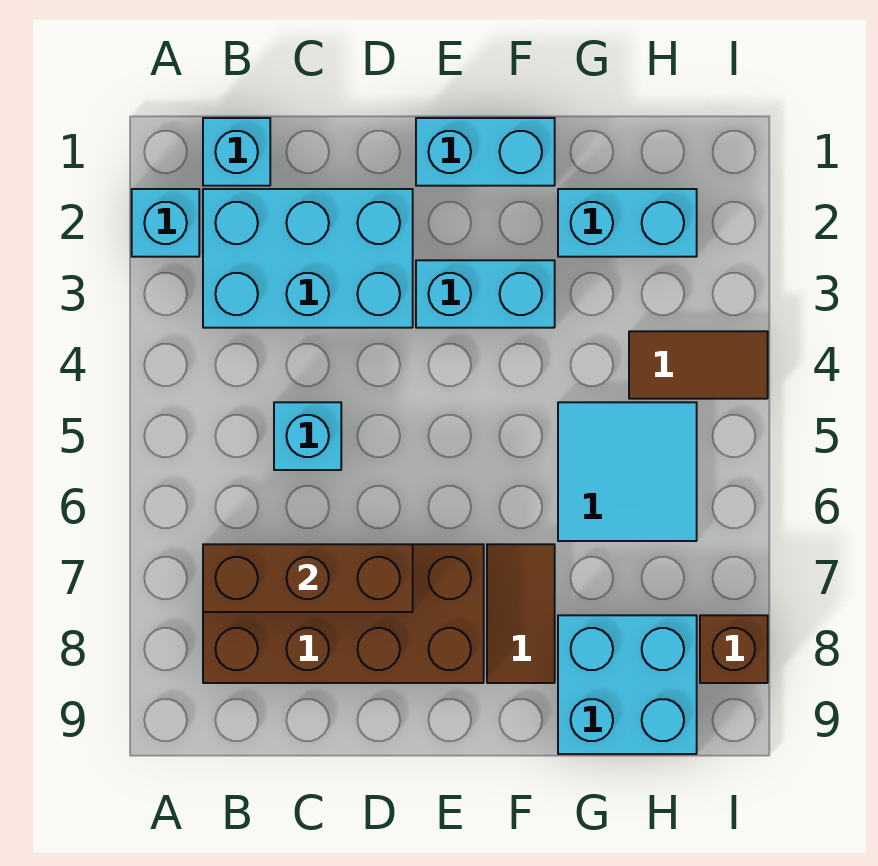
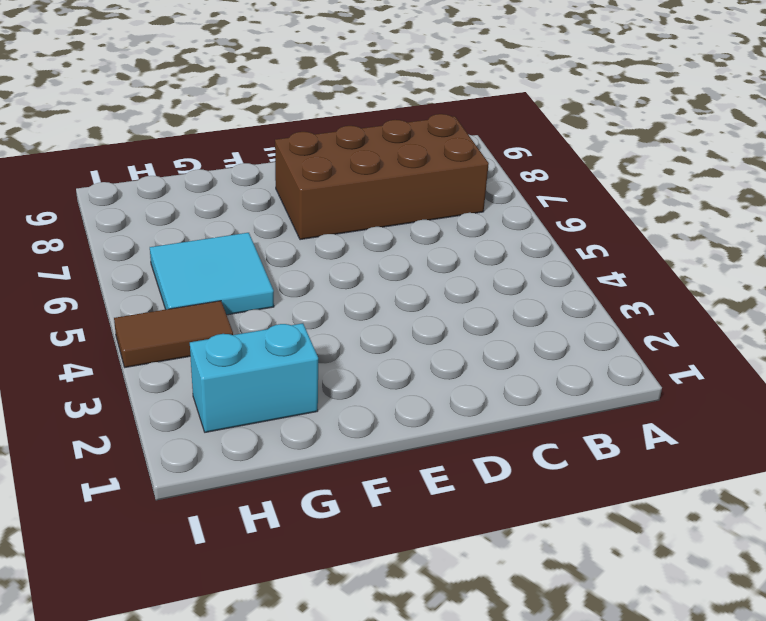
none -> cyan 1x1 brick [132,189,199,257]
none -> cyan 1x1 brick [203,118,270,186]
none -> cyan 2x3 brick [203,189,413,328]

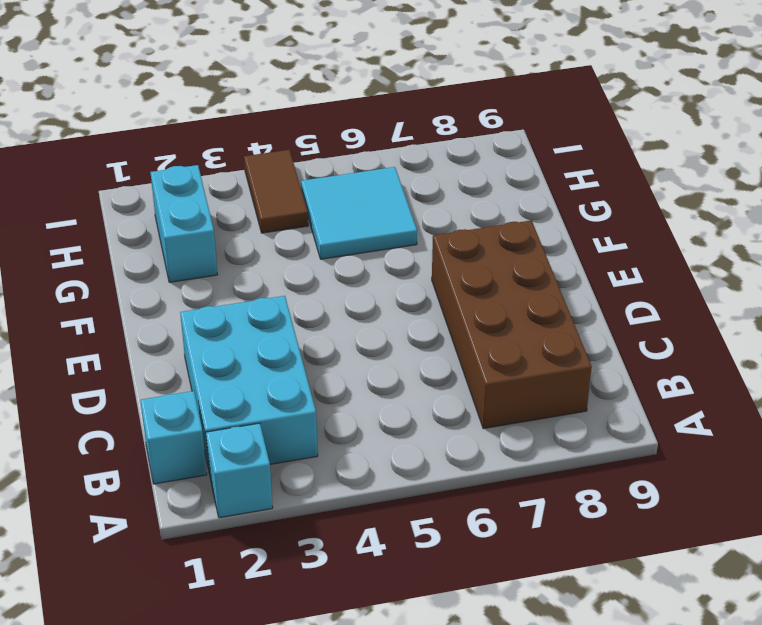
none -> cyan 1x1 brick [274,402,341,470]
none -> cyan 1x2 brick [416,118,555,186]
none -> cyan 1x2 brick [416,260,555,328]

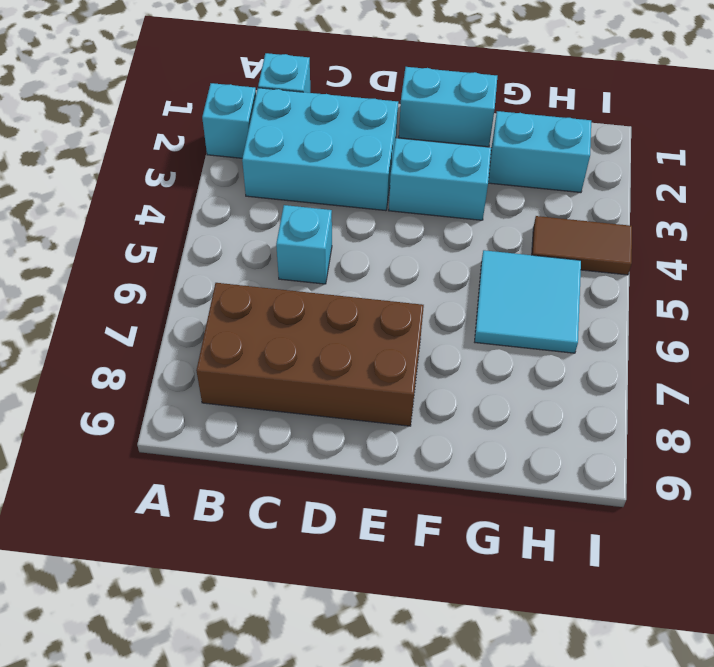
none -> brown 1x2 tile [487,544,555,683]
none -> cyan 2x2 brick [558,615,697,754]
none -> brown 1x1 brick [700,615,768,683]

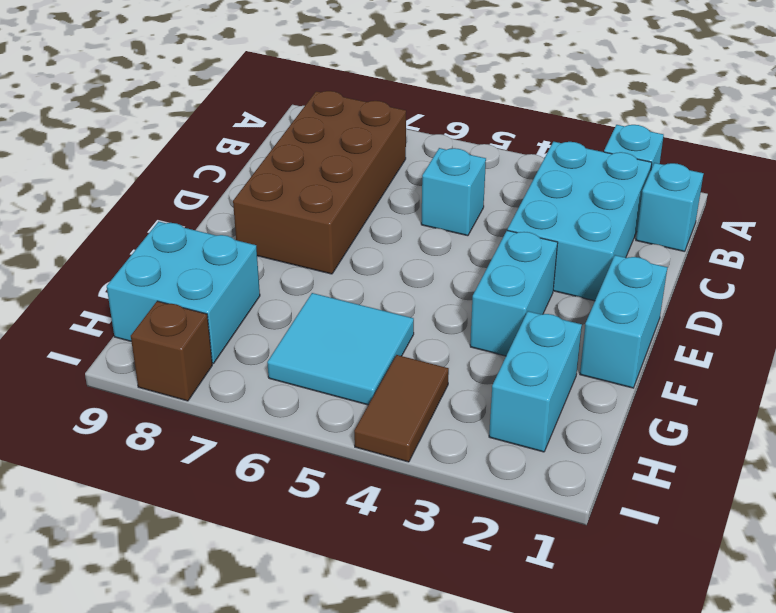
none -> brown 1x2 tile [487,544,555,683]
none -> brown 1x3 brick [203,544,413,612]

